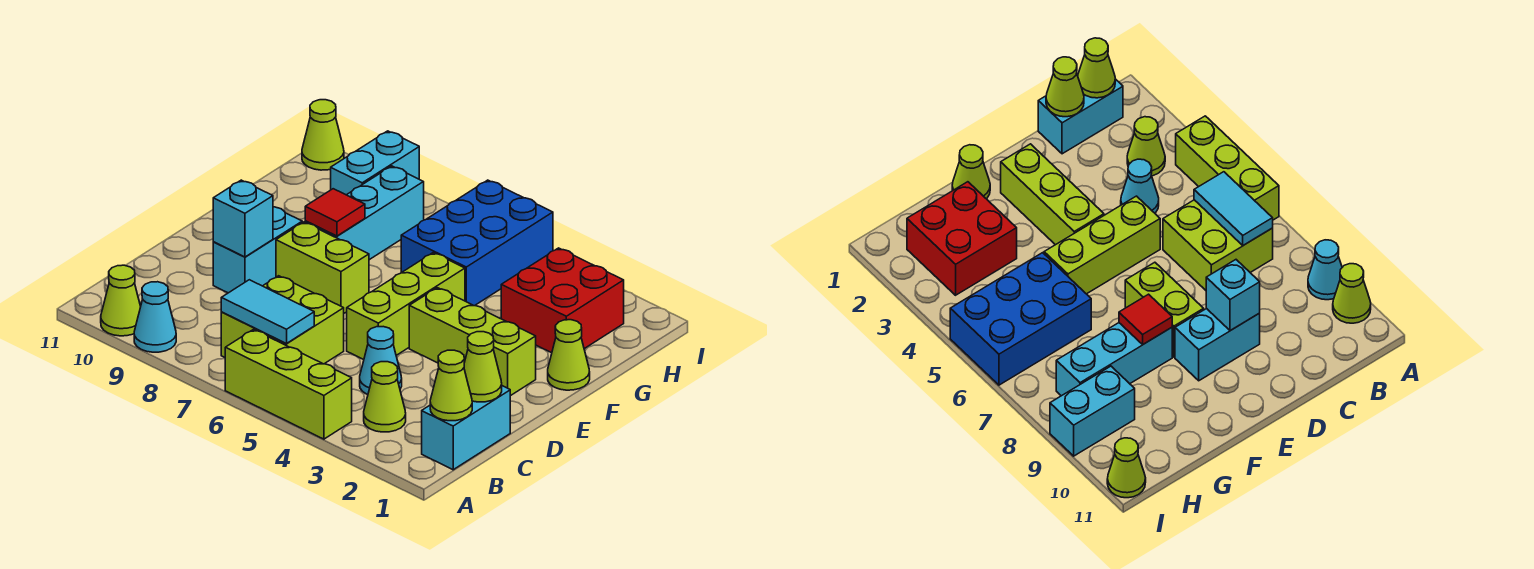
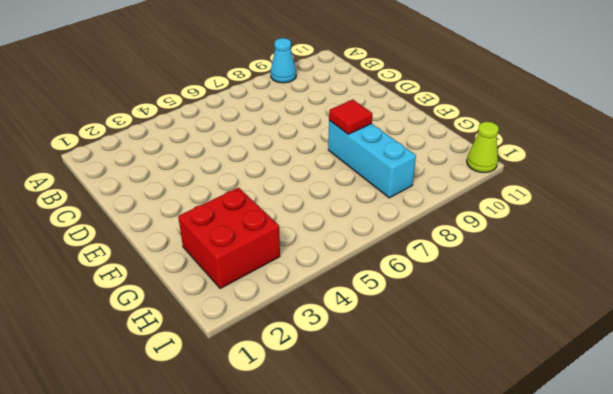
none -> lime 1x3 brick [225,330,352,439]
none -> lime 1x1 cone [101,265,141,336]
none -> cyan 1x2 brick [422,386,510,470]

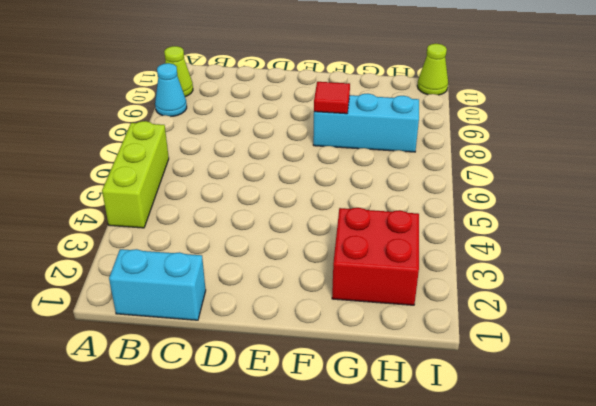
none -> lime 1x1 cone [364,362,406,432]
none -> lime 2x2 brick [221,276,344,364]
none -> cyan 1x1 cone [360,327,402,394]

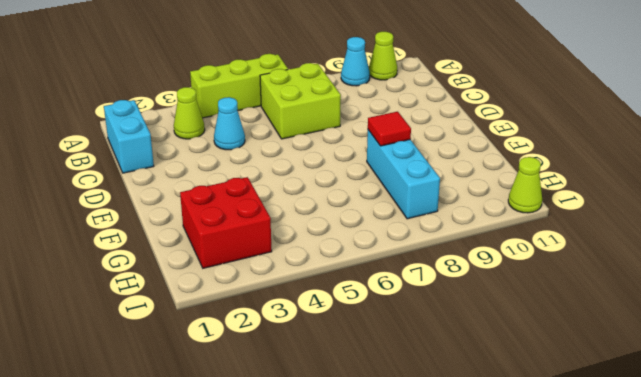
none -> lime 1x3 brick [347,253,465,360]
none -> cyan 1x2 brick [213,207,302,293]
none -> lime 1x3 brick [409,288,536,396]

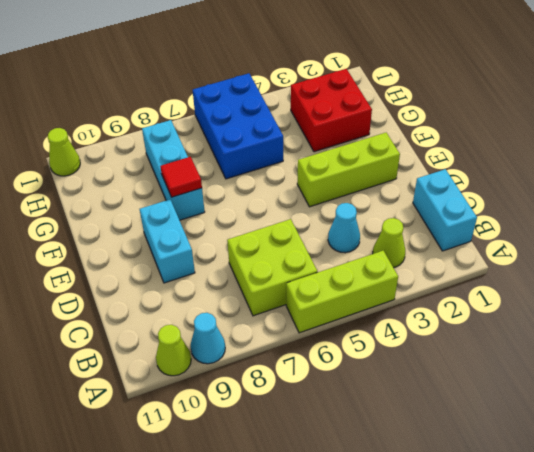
none -> lime 1x3 brick [347,253,465,360]
none -> lime 1x2 brick [276,222,369,313]
none -> lime 1x1 cone [548,320,590,390]

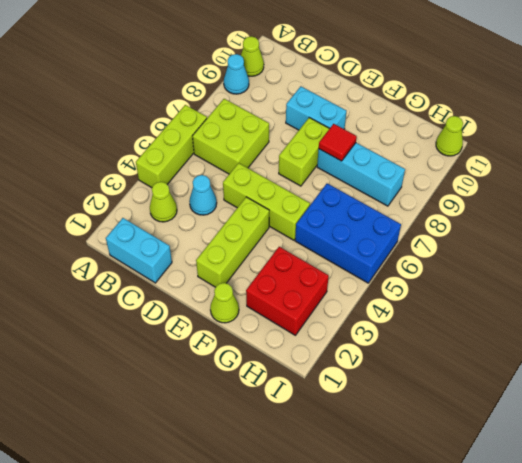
none -> cyan 1x2 brick [331,131,419,195]
none -> lime 1x1 cone [430,350,472,421]
none -> cyan 1x2 tile [221,280,314,344]

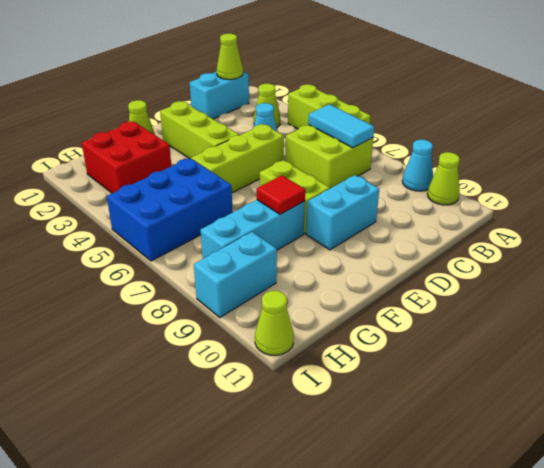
none -> lime 1x1 cone [464,332,502,402]
none -> cyan 1x1 brick [213,180,273,257]

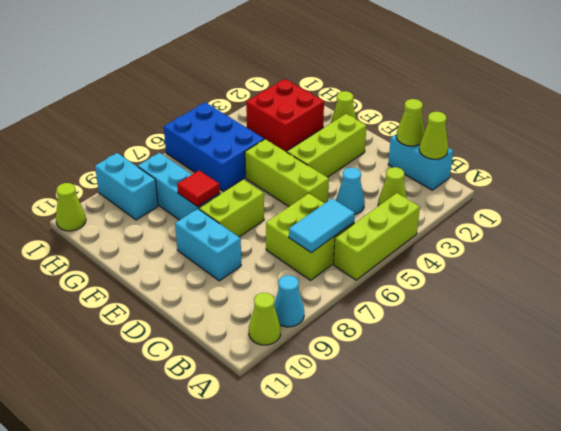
none -> cyan 1x1 brick [213,180,273,257]

